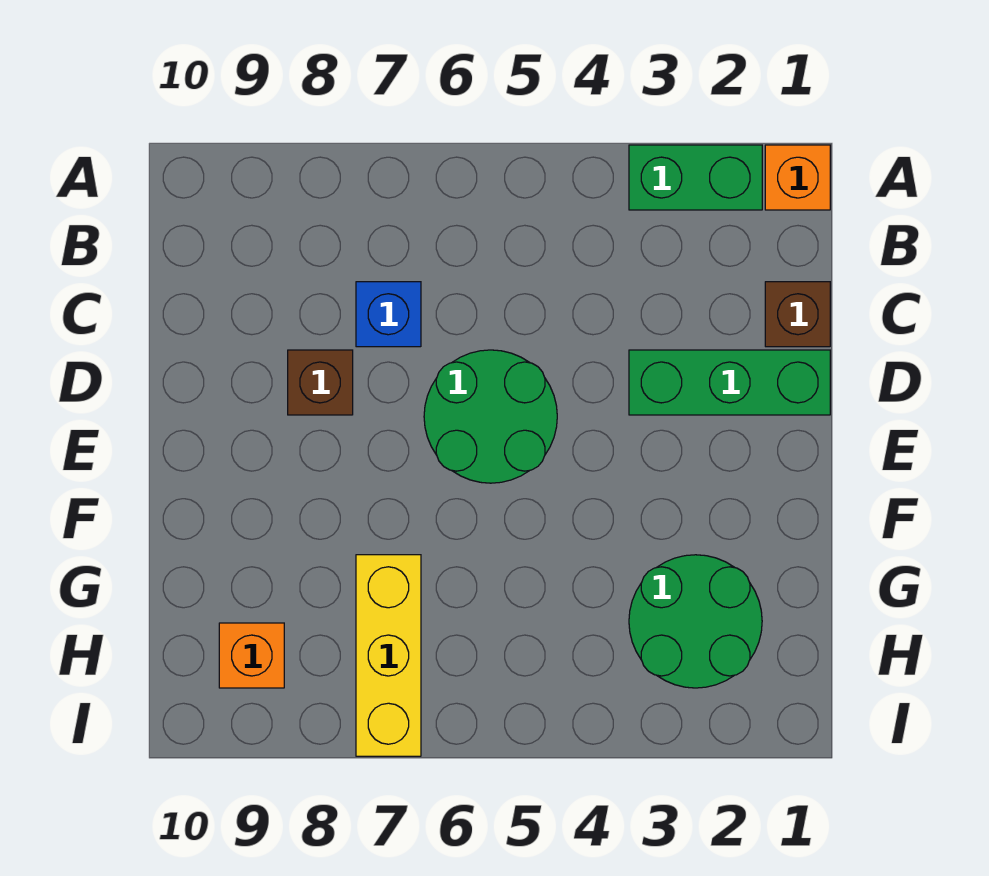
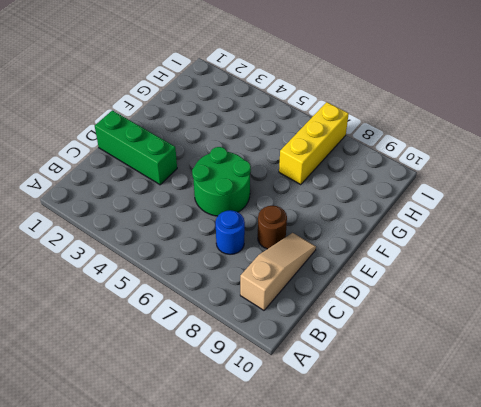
tan 1x3 slope [240,233,316,310] -> none
blue 1x1 round brick [216,210,245,254] -> blue 1x1 brick [356,282,421,347]
brown 1x1 round brick [258,206,287,249] -> brown 1x1 brick [288,350,353,415]
none -> orange 1x1 brick [765,145,830,210]
none -> green 1x2 brick [629,145,762,210]

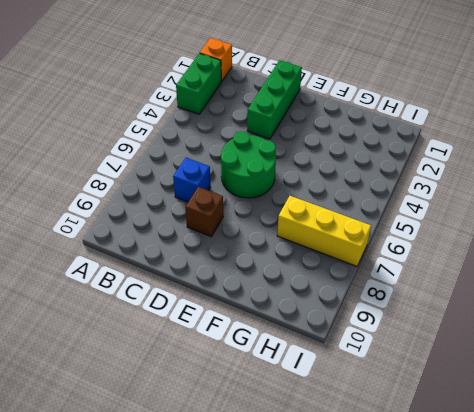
none -> brown 1x1 brick [765,282,830,347]
none -> green 2x2 round brick [629,555,762,688]

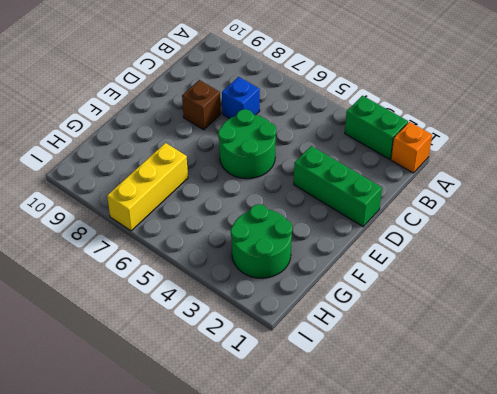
none -> brown 1x1 brick [765,282,830,347]
none -> orange 1x1 brick [219,623,284,688]

